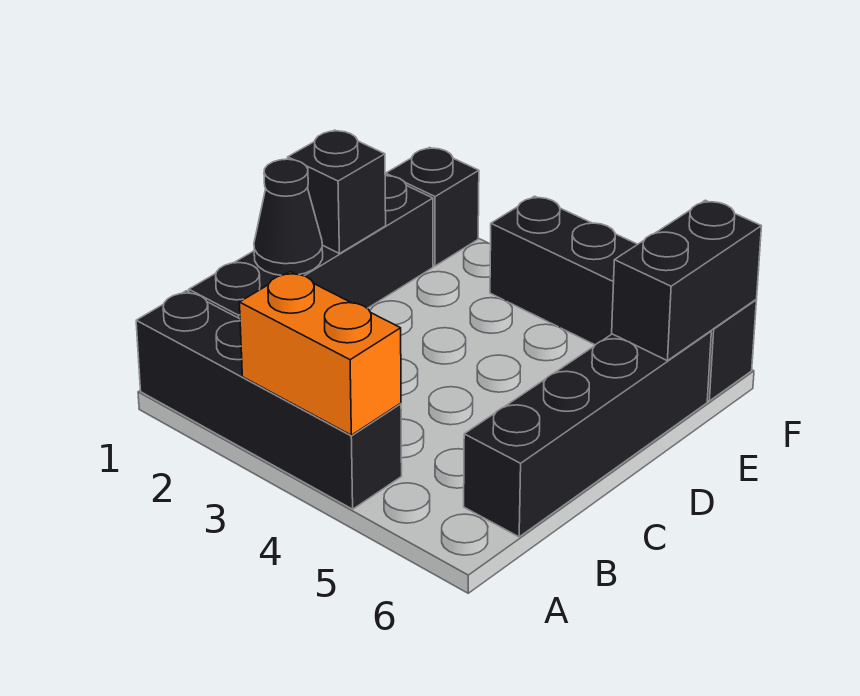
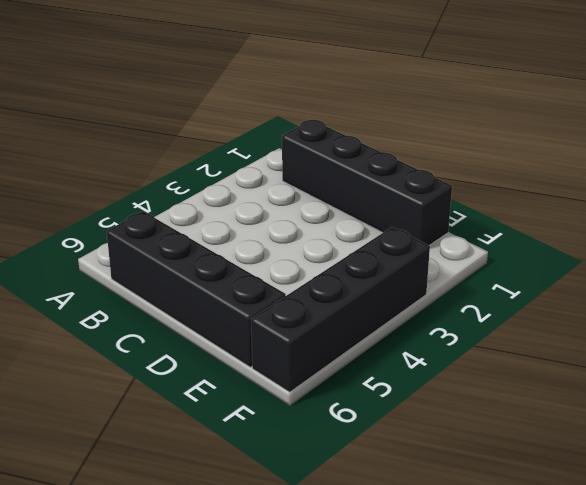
none -> black 1x4 brick [136,291,402,509]
none -> black 1x1 brick [386,147,479,266]

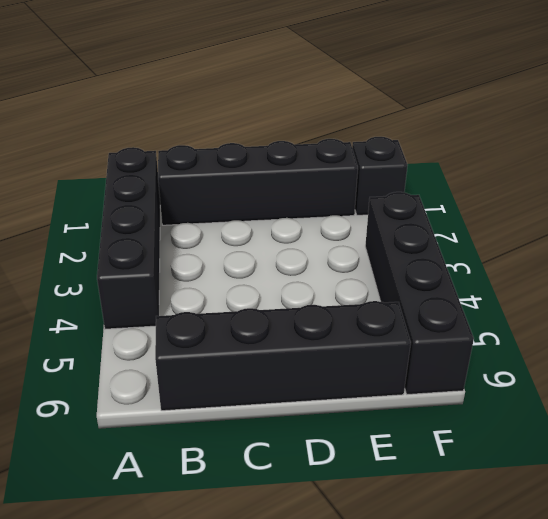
none -> orange 1x2 brick [240,272,401,435]
none -> black 1x1 cone [254,159,323,275]

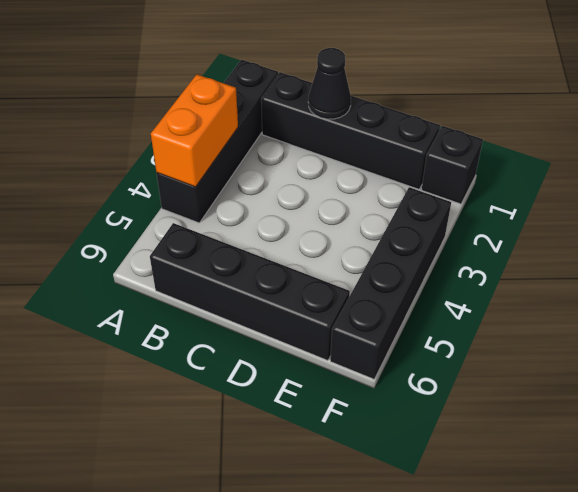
none -> black 1x1 brick [288,130,386,254]
none -> black 1x2 brick [612,200,762,361]

